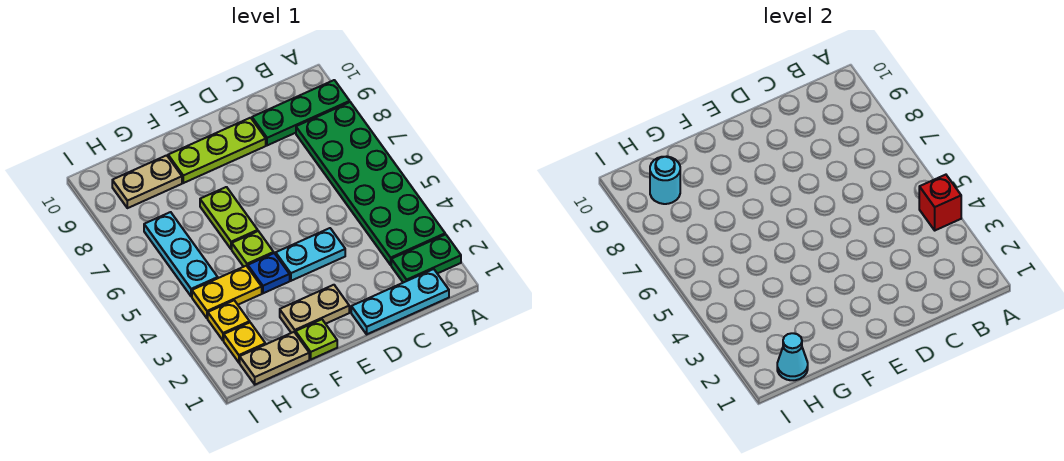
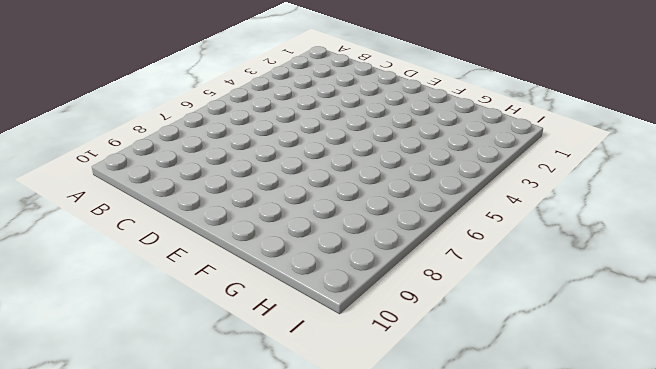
none -> green 1x2 plate [391,234,461,283]
none -> green 2x6 plate [296,102,445,265]
none -> green 1x3 plate [252,80,350,145]

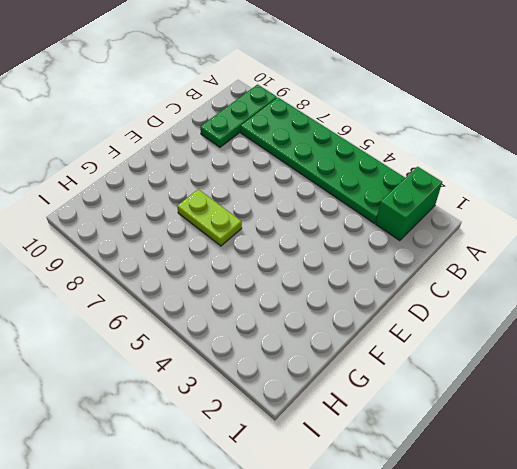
green 1x2 brick [376,167,442,241] -> green 1x2 plate [391,234,461,283]
none -> cyan 1x3 plate [351,269,449,334]
none -> cyan 1x2 plate [276,228,345,281]
none -> lime 1x3 plate [168,118,266,183]

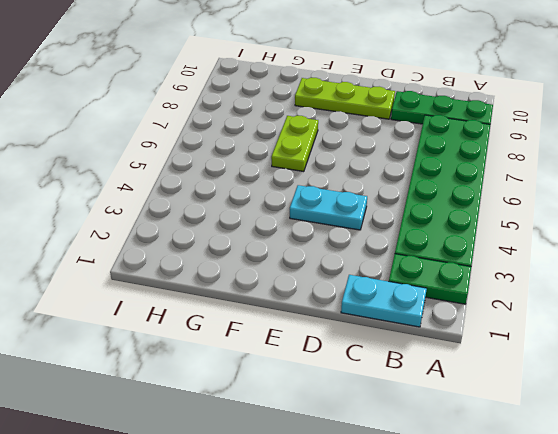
cyan 1x2 plate [341,275,427,327] -> cyan 1x3 plate [351,269,449,334]
none -> tan 1x2 plate [280,285,349,333]
none -> lime 1x1 plate [296,319,337,359]
none -> blue 1x1 plate [248,253,290,293]

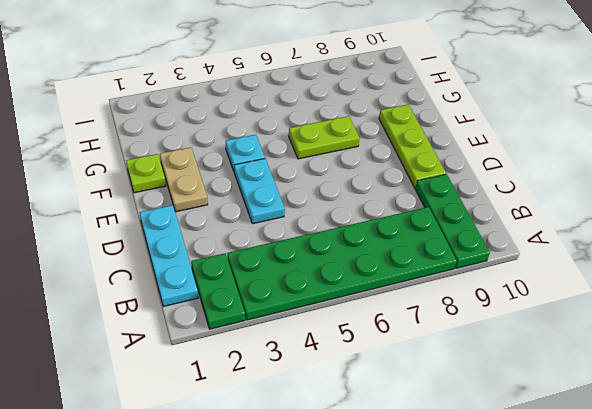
cyan 1x1 plate [226,135,265,171] -> blue 1x1 plate [248,253,290,293]
none -> lime 1x1 plate [232,231,274,267]
none -> tan 1x2 plate [240,332,309,385]
none -> yellow 1x2 plate [192,266,262,319]

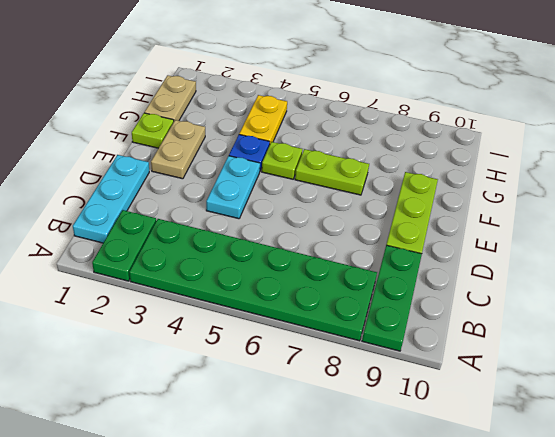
none -> tan 1x2 plate [112,155,182,208]
none -> yellow 1x1 plate [224,323,265,363]
none -> yellow 1x1 plate [208,300,250,341]

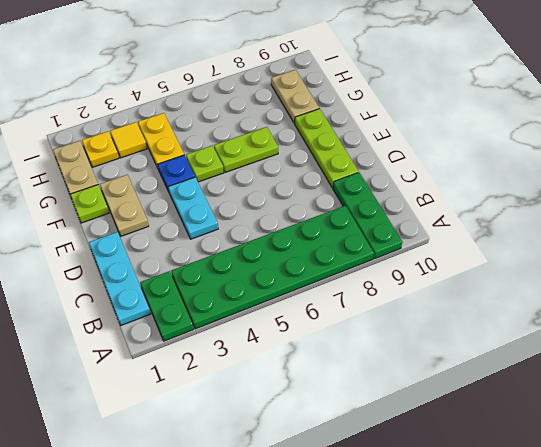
yellow 1x1 tile [110,122,147,158] -> yellow 1x1 plate [208,300,250,341]
none -> cyan 1x3 plate [144,212,218,296]
none -> red 1x1 brick [919,175,961,230]
none -> cyan 1x1 cone [777,333,808,380]

